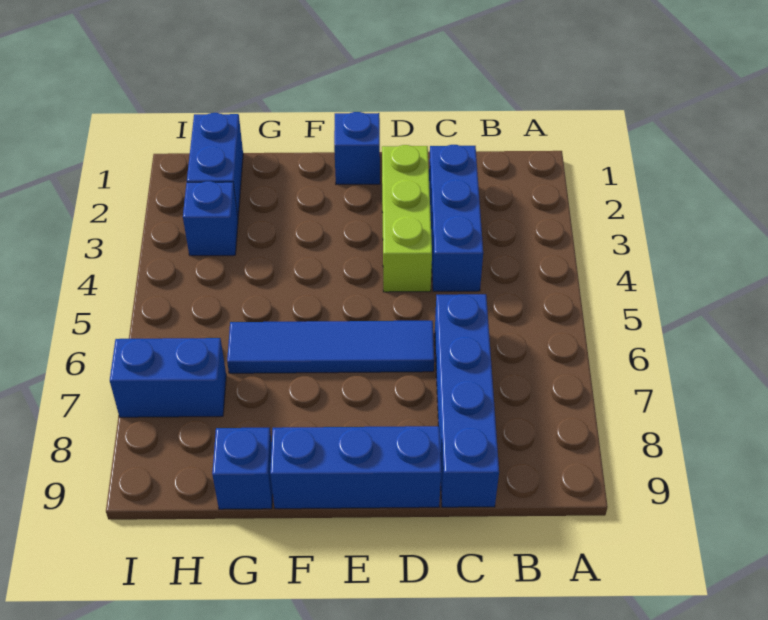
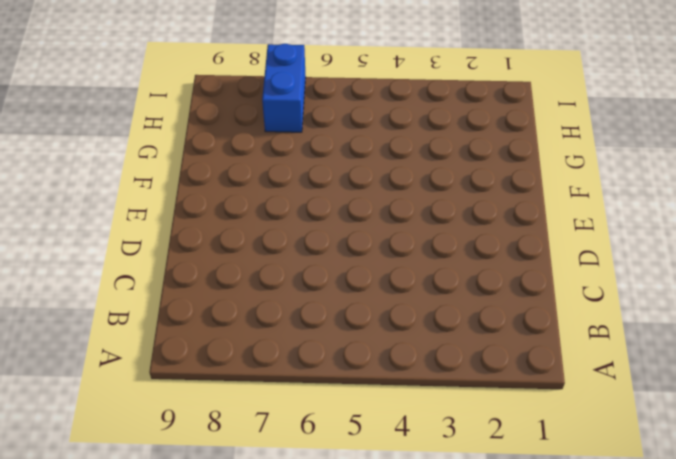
none -> blue 1x3 brick [429,145,483,291]
none -> blue 1x4 brick [435,294,499,507]

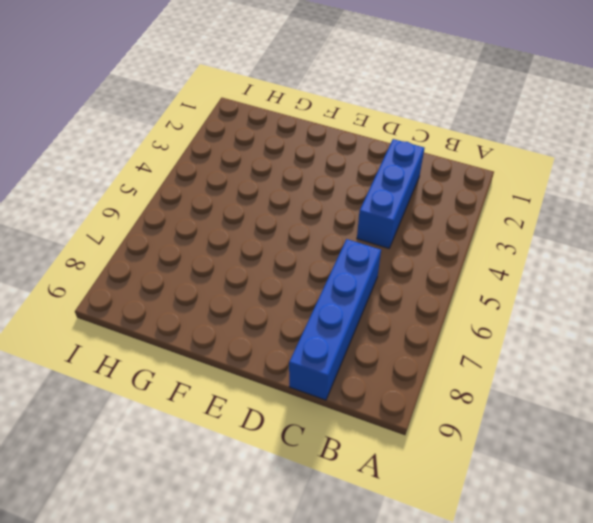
none -> lime 1x3 brick [382,145,432,292]
none -> blue 1x4 tile [227,321,434,373]

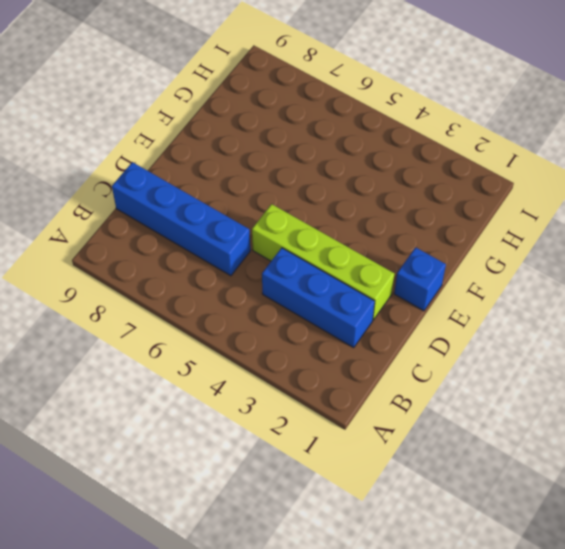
lime 1x4 brick [252,204,395,320] -> lime 1x3 brick [382,145,432,292]
none -> blue 1x4 tile [227,321,434,373]
none -> blue 1x3 brick [270,426,441,509]

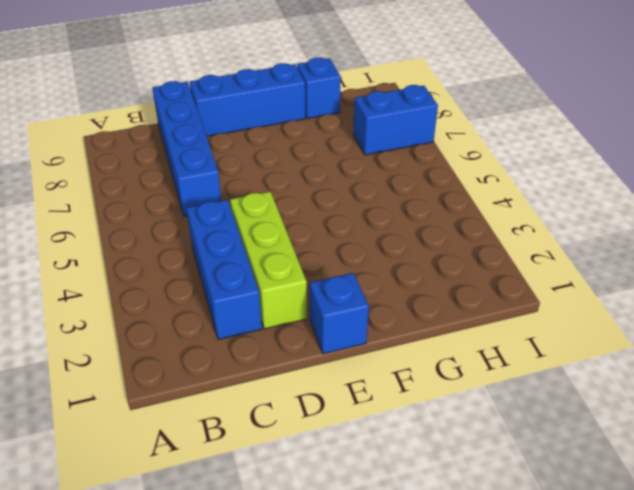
none -> blue 1x4 tile [227,321,434,373]
none -> blue 1x2 brick [187,113,243,216]

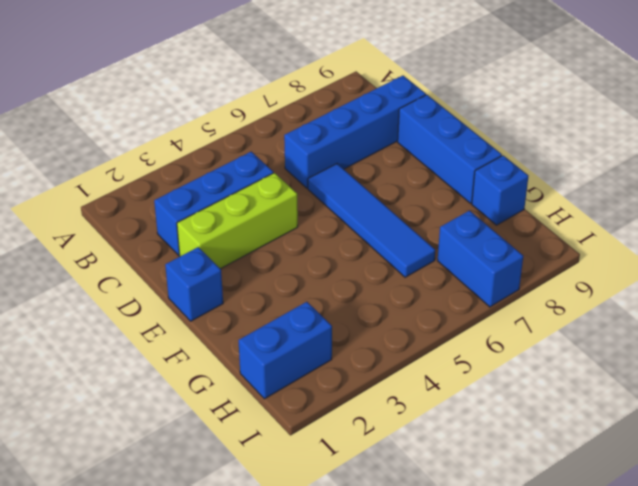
none -> blue 1x1 brick [183,181,238,256]

